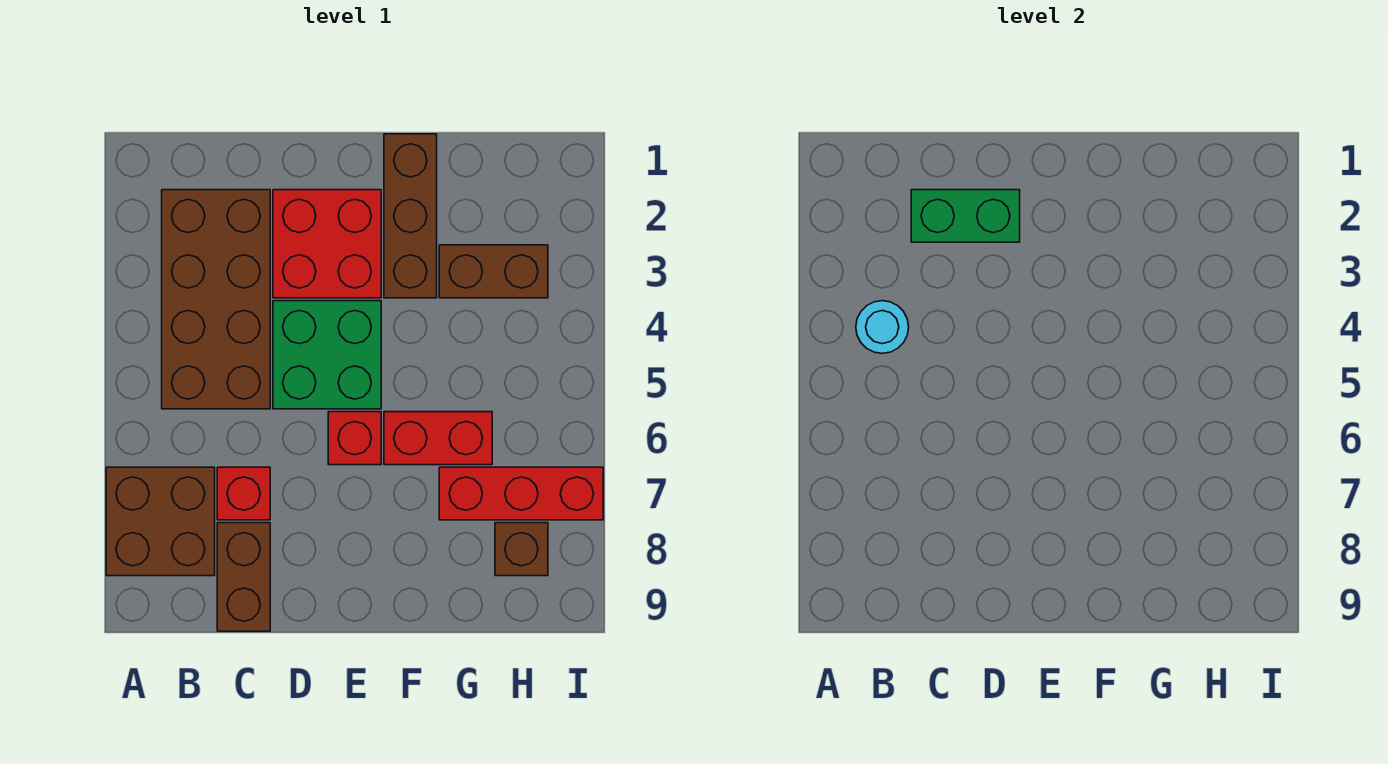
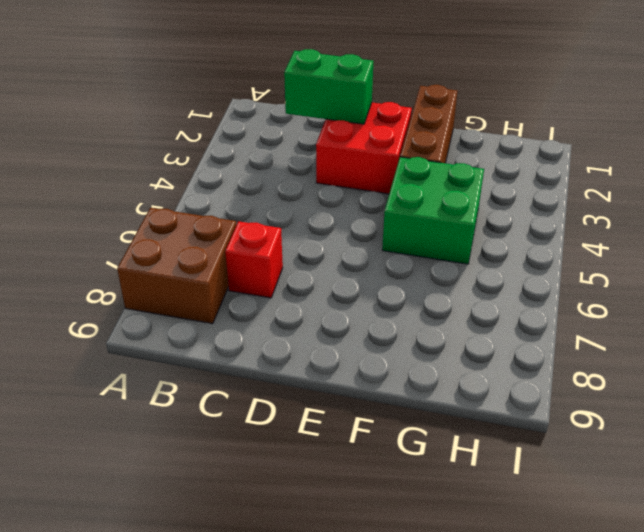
green 2x2 brick [382,157,484,264] -> green 2x2 brick moved to [273,301,381,409]
none -> brown 2x4 brick [162,190,270,409]
none -> brown 1x2 brick [217,523,270,631]
none -> red 1x1 brick [328,412,381,465]

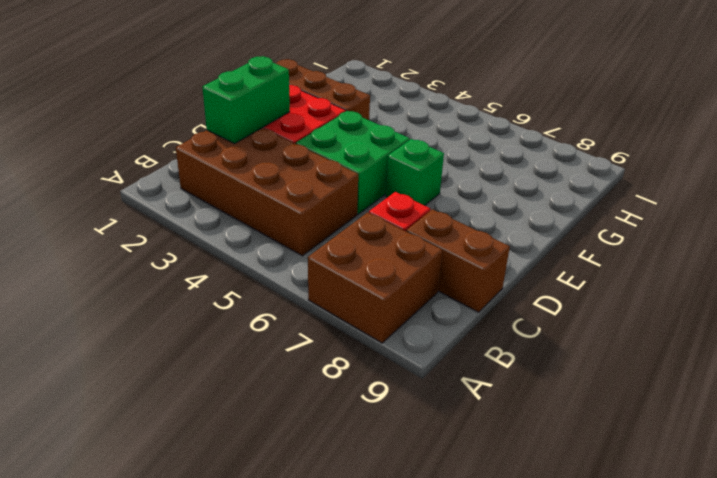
green 1x1 brick [385,139,444,206] -> red 1x1 brick [328,412,381,465]
none -> red 1x2 brick [384,412,492,465]
none -> brown 1x2 brick [439,245,548,298]
none -> red 1x3 brick [439,467,603,520]

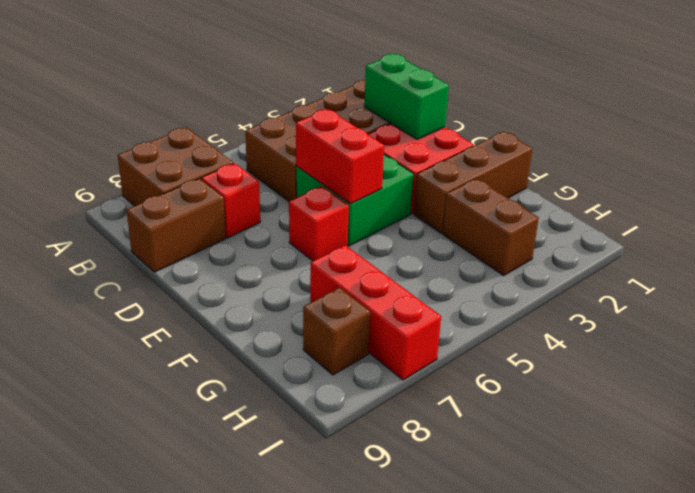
red 1x2 brick [296,109,384,204] -> red 1x2 brick moved to [384,412,492,465]
none -> cyan 1x1 round brick [856,301,909,353]

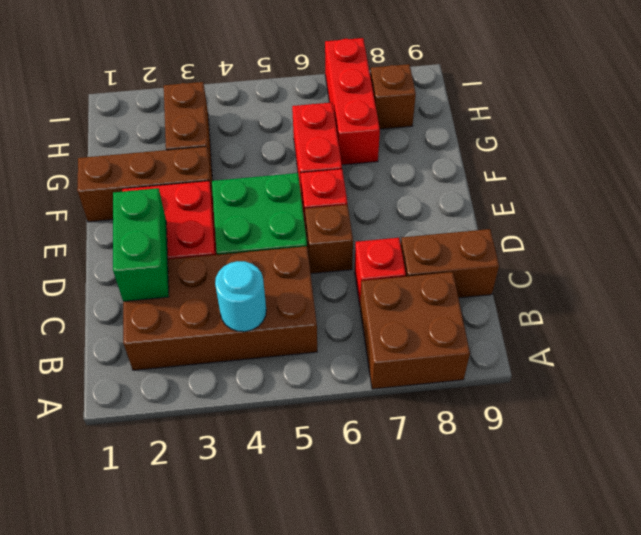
brown 1x1 brick [305,205,353,274] -> none

